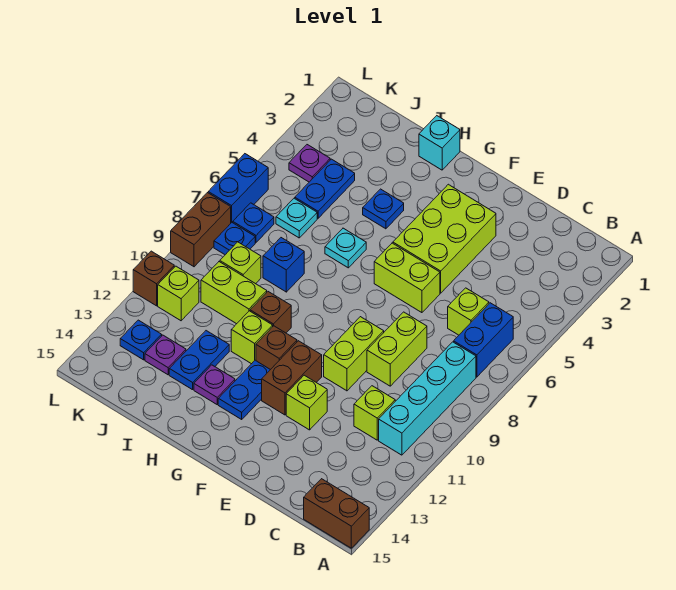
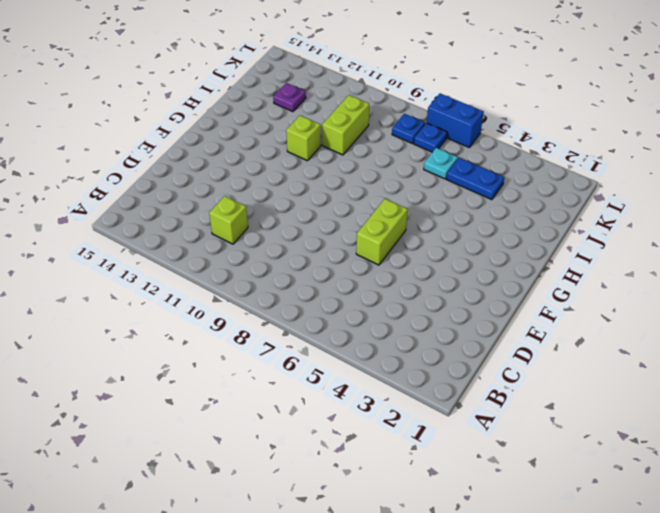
none -> brown 1x2 brick [304,479,369,548]
none -> blue 1x2 brick [454,303,513,377]
none -> cyan 1x4 brick [379,342,476,455]
none -> lime 1x1 brick [448,288,489,335]

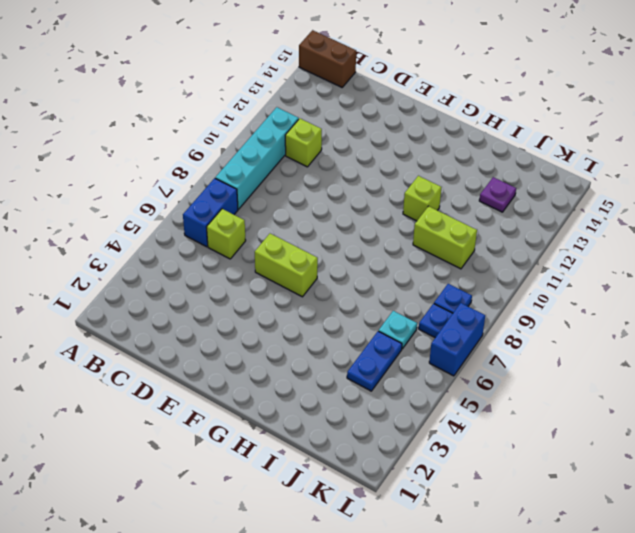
none -> lime 1x2 brick [367,312,427,386]
none -> lime 2x3 brick [393,184,496,293]
none -> lime 1x2 brick [324,317,384,391]
none -> lime 1x1 brick [286,375,327,430]

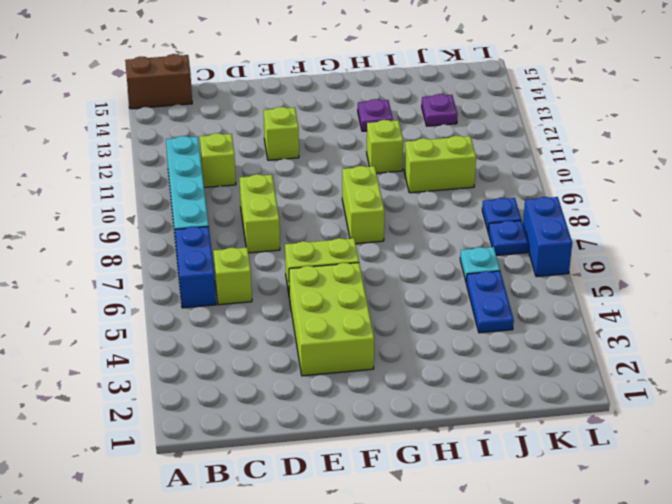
lime 1x2 brick [342,166,384,244] -> lime 1x2 brick moved to [324,317,384,391]
none -> brown 1x2 brick [262,341,322,415]
none -> brown 1x1 brick [256,326,297,370]
none -> blue 1x2 plate [218,360,270,419]
none -> cyan 1x1 brick [419,116,460,170]

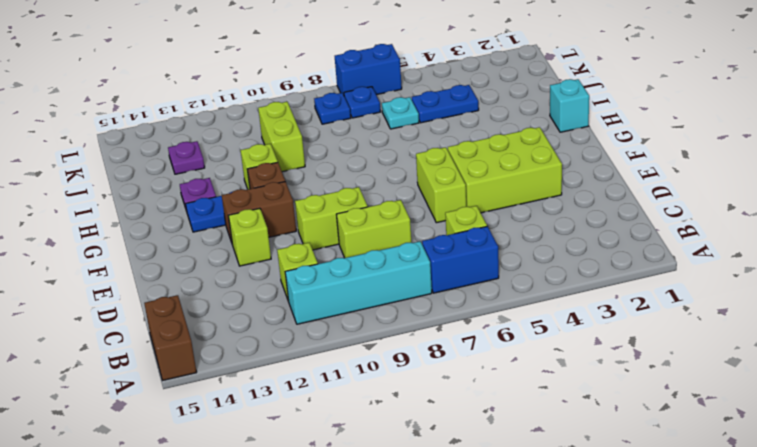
none -> blue 1x1 plate [363,189,404,229]
none -> cyan 1x1 plate [325,228,366,268]
none -> brown 1x1 brick [250,292,291,333]
none -> blue 1x1 brick [263,238,304,292]

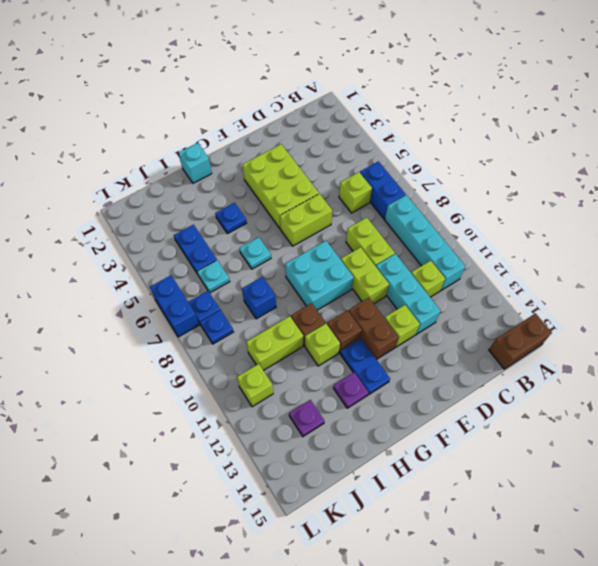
cyan 1x3 brick [376,254,441,334] -> none
cyan 2x2 brick [285,241,354,310] -> none
none -> blue 1x2 plate [169,331,229,390]
none -> lime 1x1 brick [220,242,261,284]
none -> purple 1x1 plate [289,145,330,182]
none -> blue 1x1 plate [120,320,162,360]

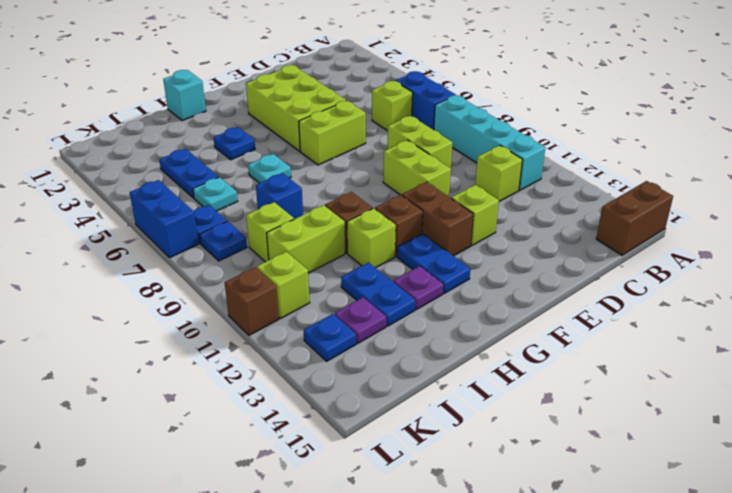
none -> purple 1x1 plate [289,145,330,182]
none -> brown 1x2 brick [171,193,231,267]

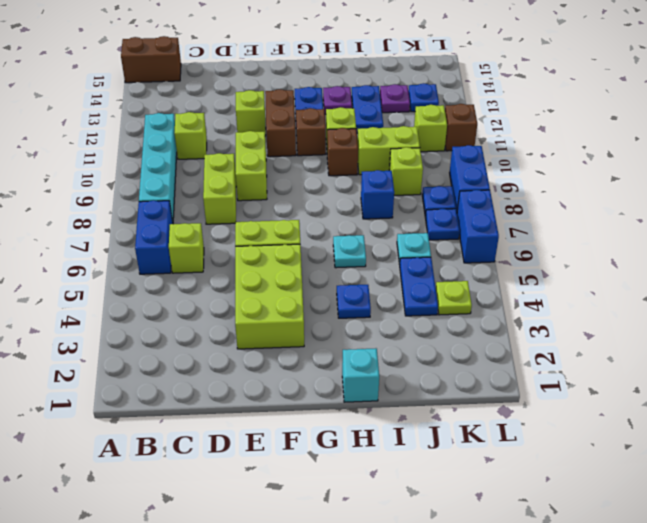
lime 1x1 plate [436,281,472,315] -> purple 1x1 plate [289,145,330,182]
blue 1x2 brick [450,145,490,211] -> brown 1x2 brick [171,193,231,267]

